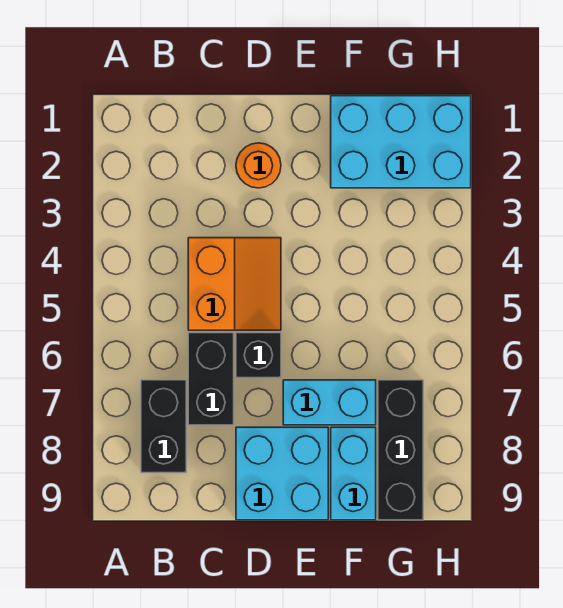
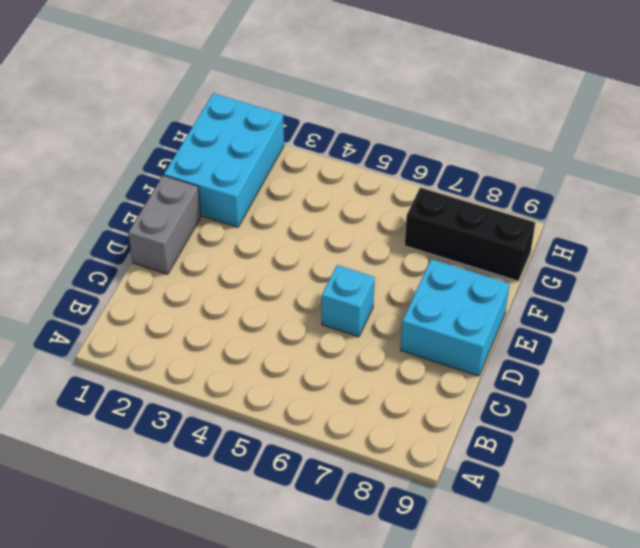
grey 1x2 brick [128,175,201,274] -> none
cyan 1x1 brick [322,265,375,337] -> black 1x1 brick [236,333,281,378]
none -> black 1x2 brick [141,380,186,473]
none -> orange 2x2 slope [188,238,281,330]

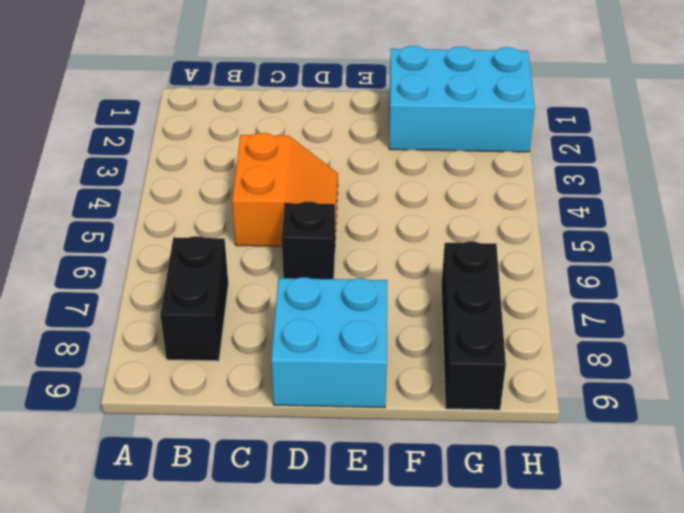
none -> black 1x2 brick [188,333,234,425]
none -> orange 1x1 round brick [236,143,281,188]

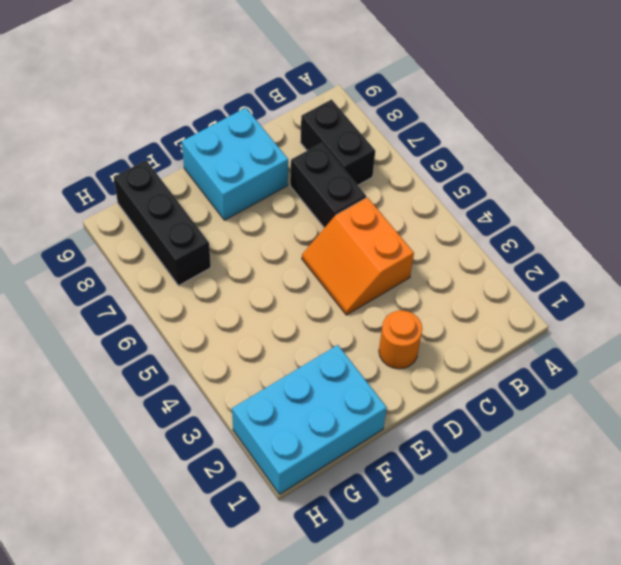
none -> black 1x1 brick [236,333,281,378]
none -> cyan 1x2 brick [283,380,376,425]

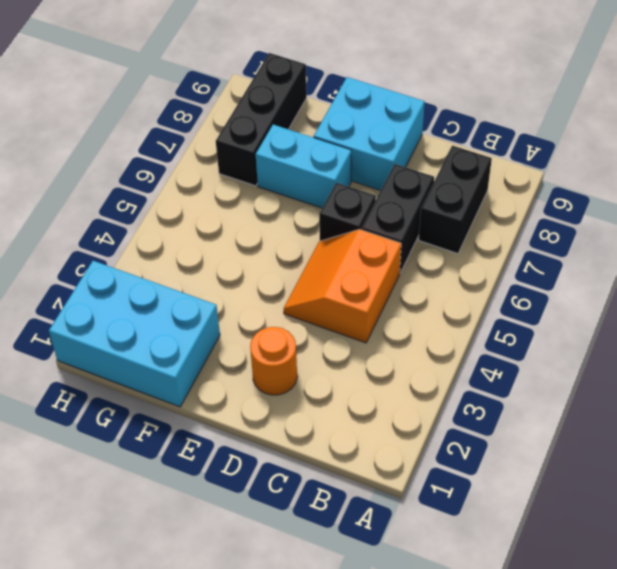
none -> cyan 1x2 brick [331,427,376,520]

